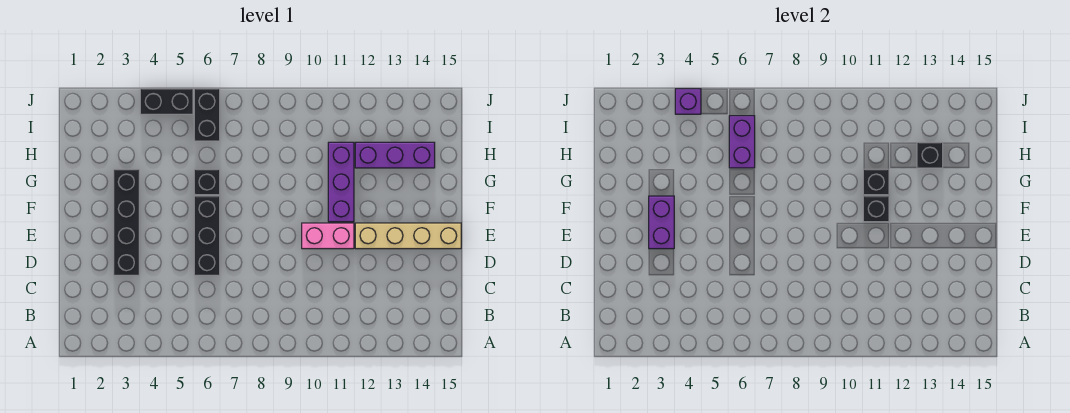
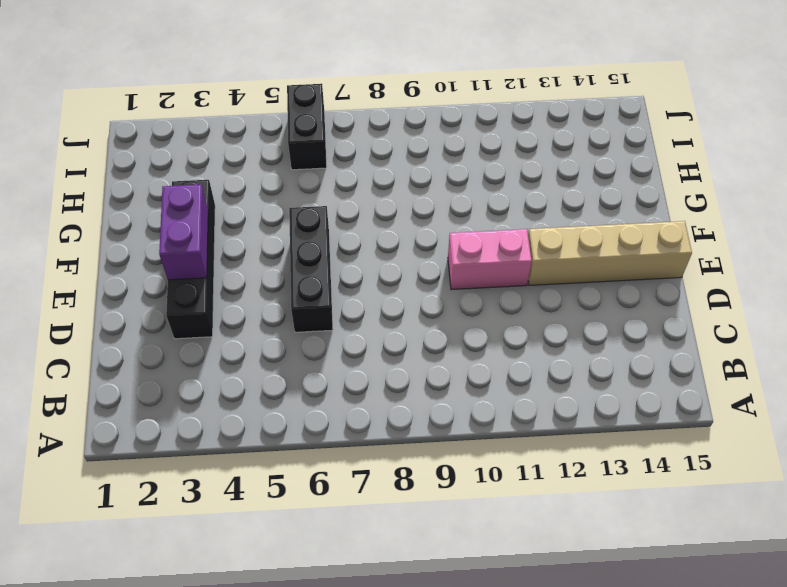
none -> purple 1x3 brick [328,142,354,222]
none -> black 1x1 brick [194,169,220,195]
none -> purple 1x3 brick [355,142,435,168]

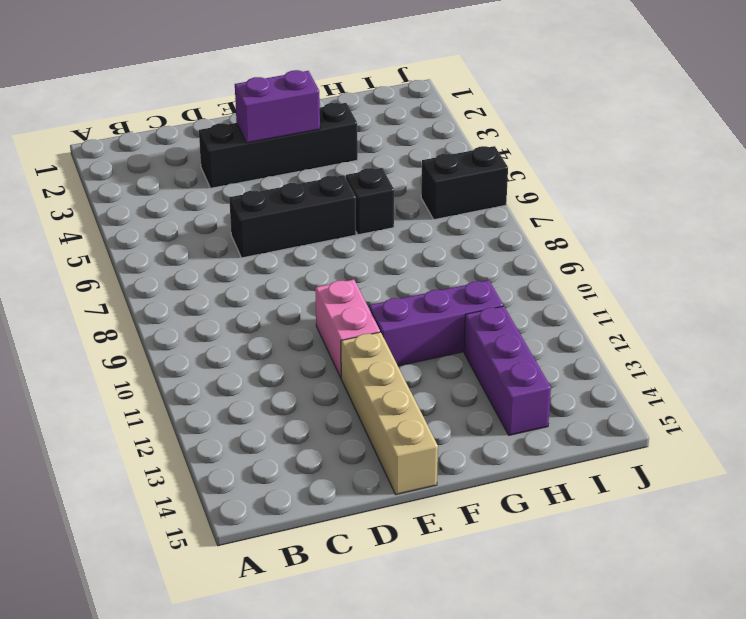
none -> black 1x2 brick [140,89,193,114]
none -> black 1x1 brick [863,196,889,222]
none -> black 1x1 brick [863,169,889,195]

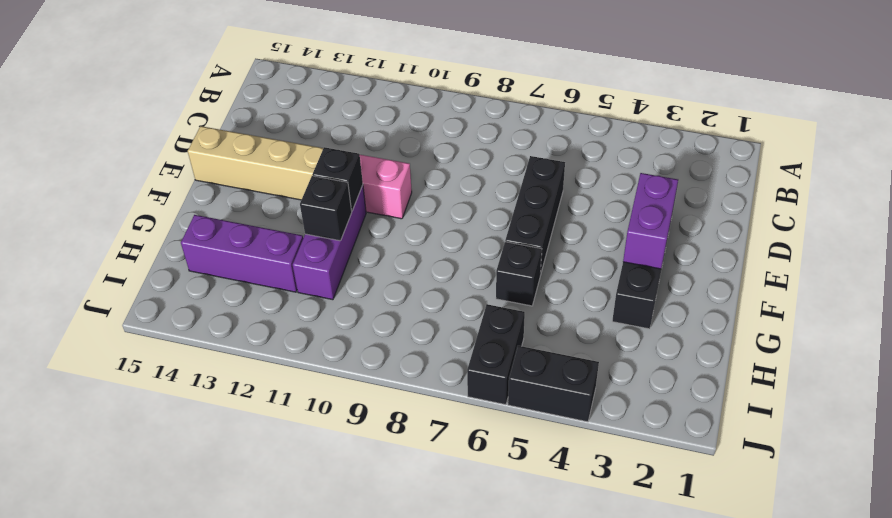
none -> purple 1x2 brick [729,116,755,168]
none -> black 1x1 brick [917,142,943,168]
none -> purple 1x1 brick [675,89,701,114]

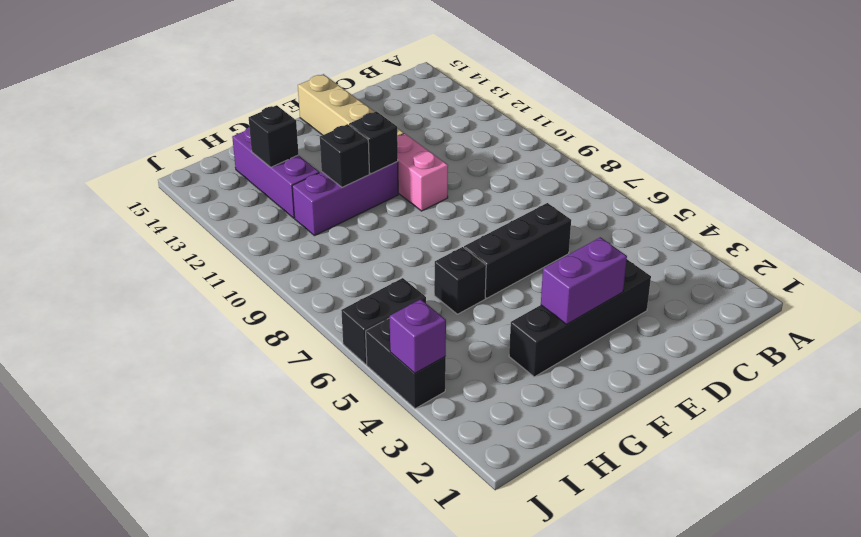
none -> purple 1x2 brick [729,116,755,168]

